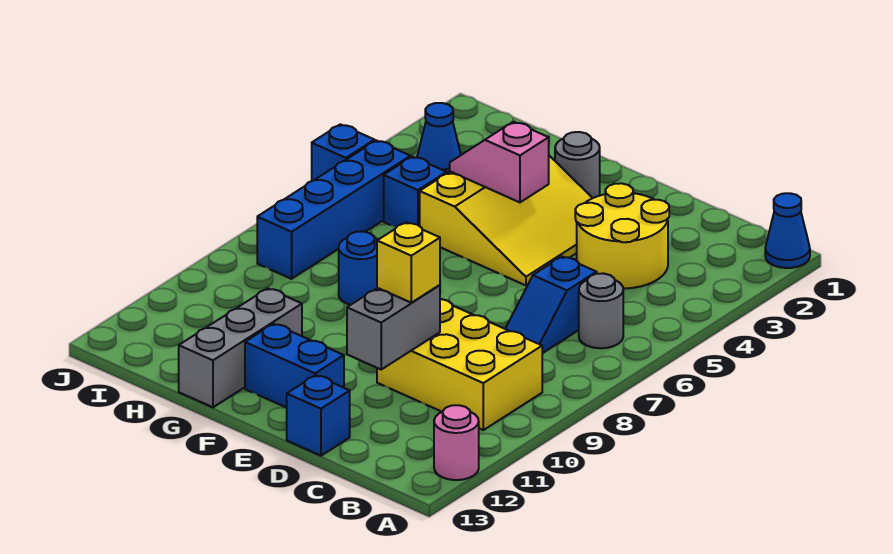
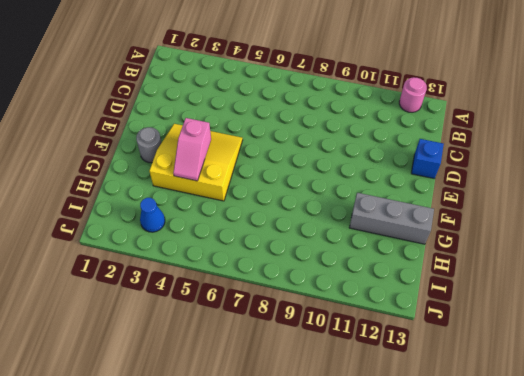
none -> blue 1x1 cone [765,193,810,268]
none -> grey 1x1 round brick [579,273,623,348]
none -> yellow 2x3 brick [377,299,542,430]

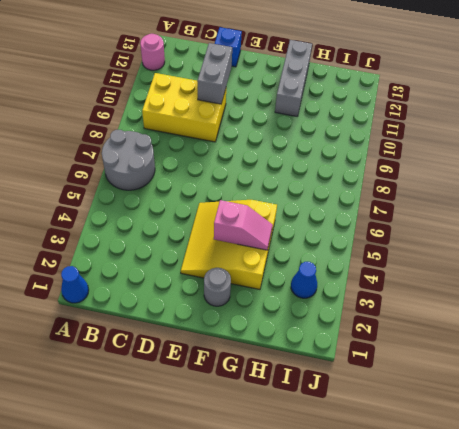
grey 2x2 round brick [102,130,155,190] -> grey 1x1 round brick [579,273,623,348]
none -> yellow 2x2 round brick [575,183,669,288]
none -> blue 1x2 slope [505,256,597,353]
none -> blue 1x2 brick [245,324,344,408]

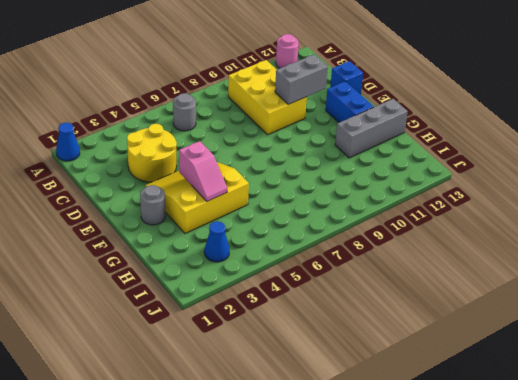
none -> blue 1x2 slope [505,256,597,353]
none -> blue 1x1 round brick [339,231,377,305]
none -> blue 1x1 brick [384,157,447,227]

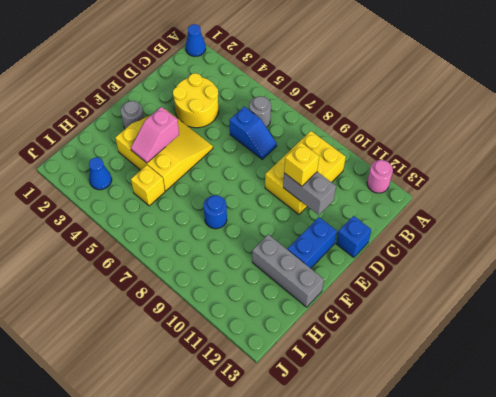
yellow 1x1 brick [131,165,165,206] -> blue 1x1 brick [384,157,447,227]
none -> blue 1x4 brick [257,140,411,279]
none -> blue 1x1 brick [312,124,375,181]

